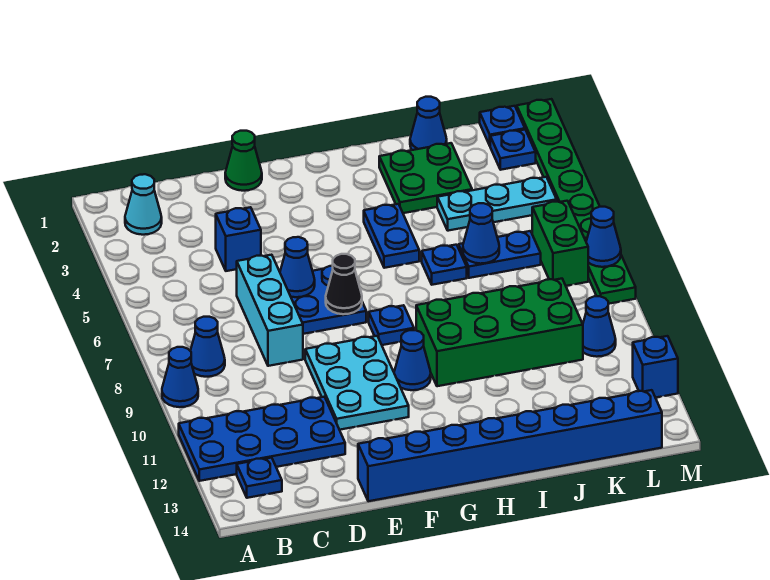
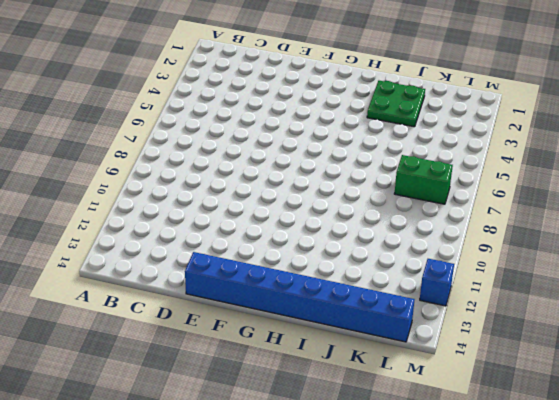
green 1x2 brick [394,155,453,204] -> green 1x2 brick turned to [532,201,588,286]
none -> blue 1x1 cone [162,347,198,407]
none -> blue 2x4 plate [179,397,345,481]
none -> cyan 1x1 cone [125,174,162,235]
none -> blue 1x1 cone [191,317,225,377]

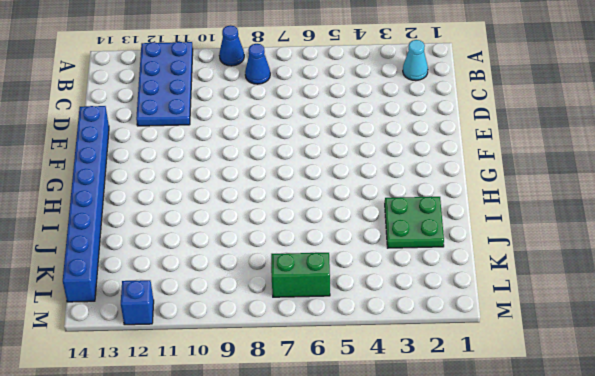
none -> blue 1x1 plate [237,458,282,498]
none -> blue 1x1 brick [216,207,261,271]
none -> cyan 1x3 brick [237,255,303,366]
none -> green 1x1 cone [225,131,262,191]

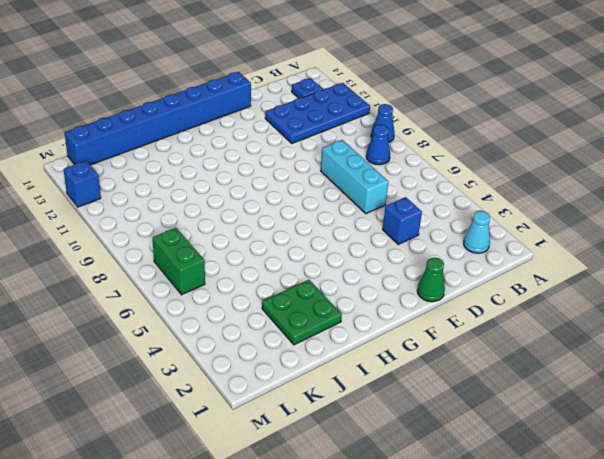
none -> blue 2x2 plate [291,266,366,334]
none -> cyan 2x3 plate [305,336,409,430]
none -> blue 1x1 plate [369,305,414,345]
none -> blue 1x1 cone [394,330,431,390]

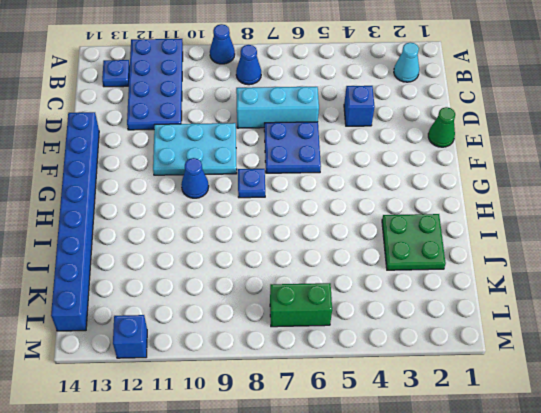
none -> blue 1x2 plate [364,204,419,268]
none -> green 2x4 brick [416,279,583,386]
none -> blue 1x1 plate [422,245,467,285]
none -> blue 1x1 cone [410,97,447,150]

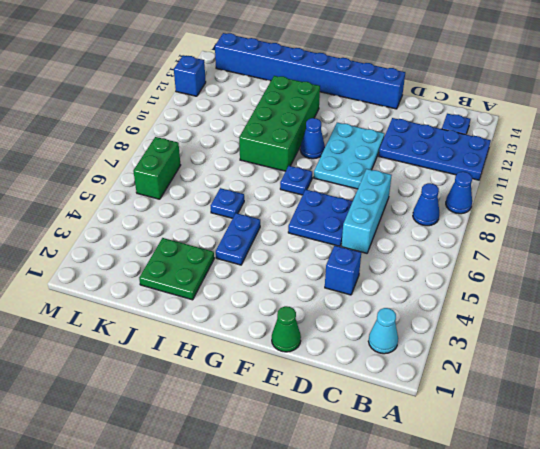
green 2x4 brick [239,76,320,171] -> green 2x4 brick turned to [416,279,583,386]
none -> blue 1x1 cone [410,97,447,150]
none -> cyan 1x3 plate [437,177,557,231]
none -> blue 1x2 plate [459,231,541,278]
none -> blue 1x1 plate [480,106,525,145]

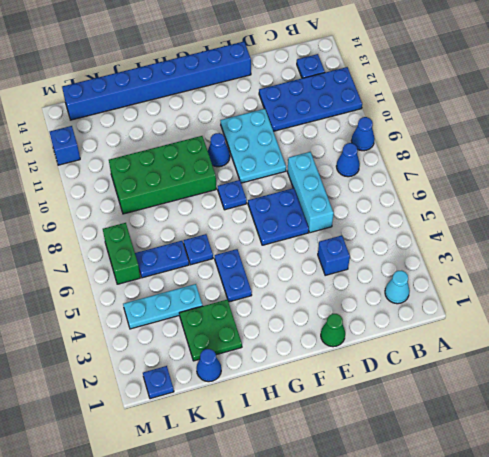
none -> blue 1x1 plate [490,130,536,170]
none -> blue 1x1 cone [583,296,616,357]
none -> green 1x8 plate [517,99,636,304]
none -> blue 1x1 cone [280,237,315,297]

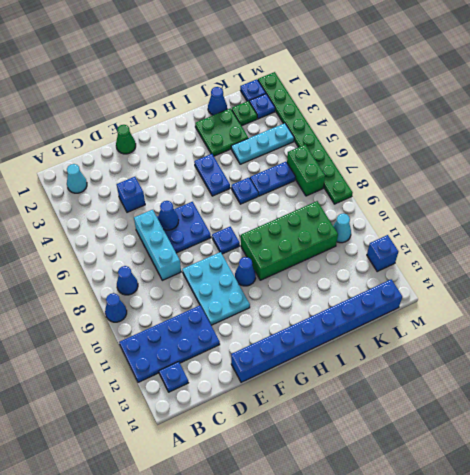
green 1x1 plate [232,101,257,126] -> none
cyan 1x1 cone [333,213,351,243] -> blue 1x1 cone [583,296,616,357]
none -> black 1x1 cone [326,254,362,314]
none -> blue 1x1 cone [463,203,499,264]
none -> blue 1x1 cone [586,207,621,267]

